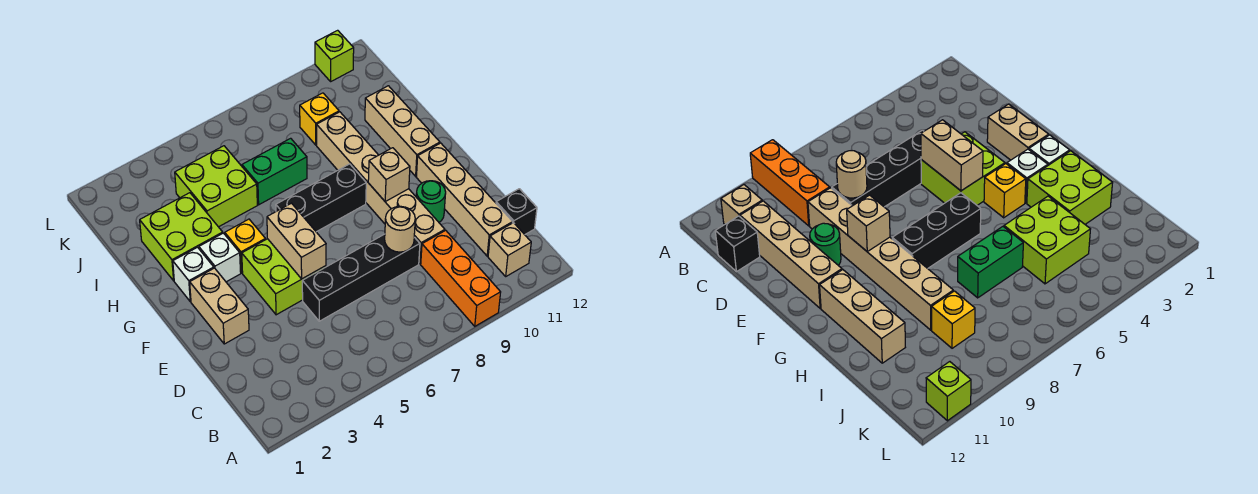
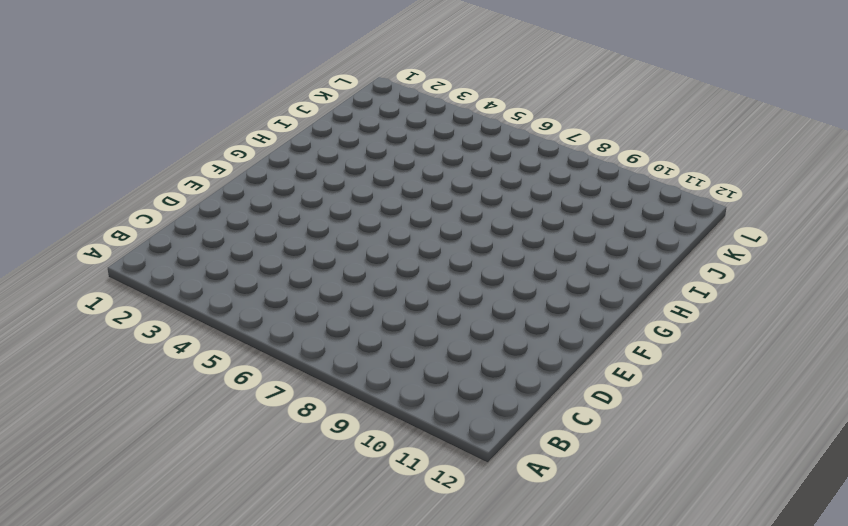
none -> orange 1x3 brick [421,230,501,326]
none -> tan 1x1 brick [488,223,531,276]
none -> tan 1x4 brick [416,143,513,256]

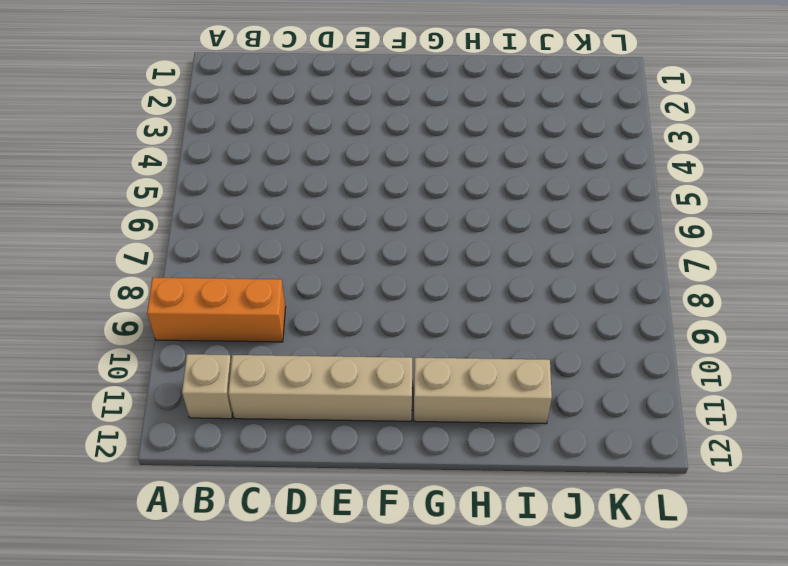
none -> black 1x1 brick [496,189,537,235]
none -> black 1x4 brick [302,234,420,321]
none -> tan 1x6 brick [317,112,445,264]

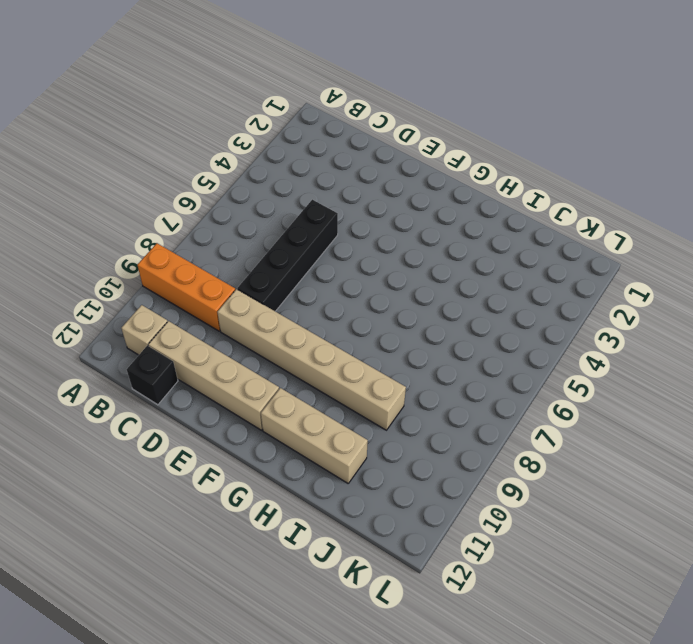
none -> tan 1x2 brick [190,268,249,344]
none -> lime 2x2 brick [242,239,326,315]
none -> green 1x1 round brick [416,181,446,222]

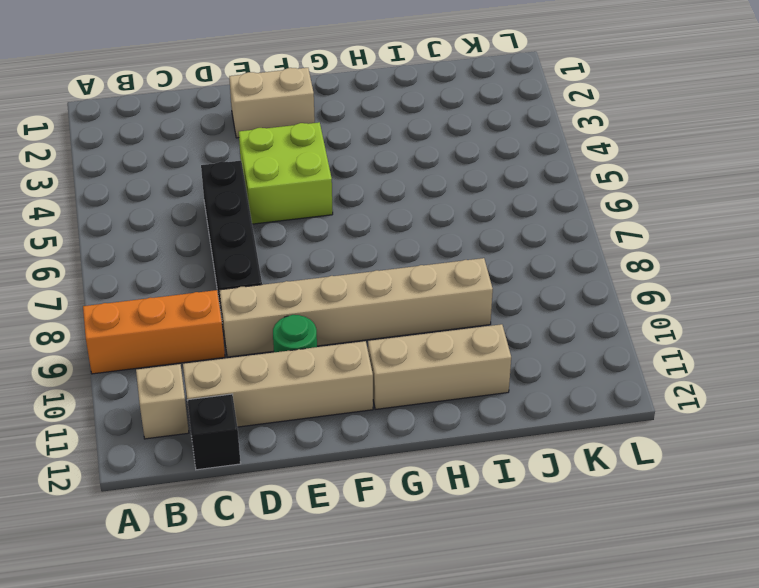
none -> white 1x1 brick [173,247,214,302]
none -> white 1x1 brick [199,233,241,282]
none -> yellow 1x1 brick [225,219,265,273]

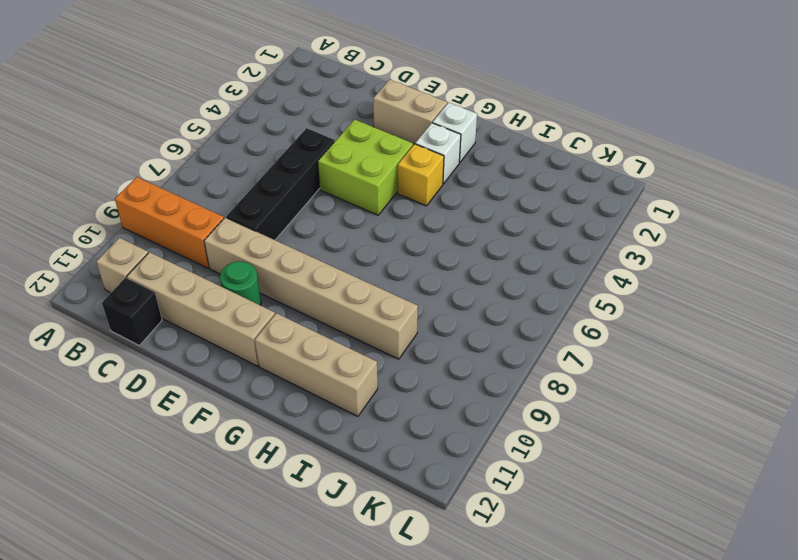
none -> black 1x3 brick [276,164,366,232]
none -> lime 2x2 brick [140,193,223,281]
none -> lime 2x2 brick [175,146,257,227]

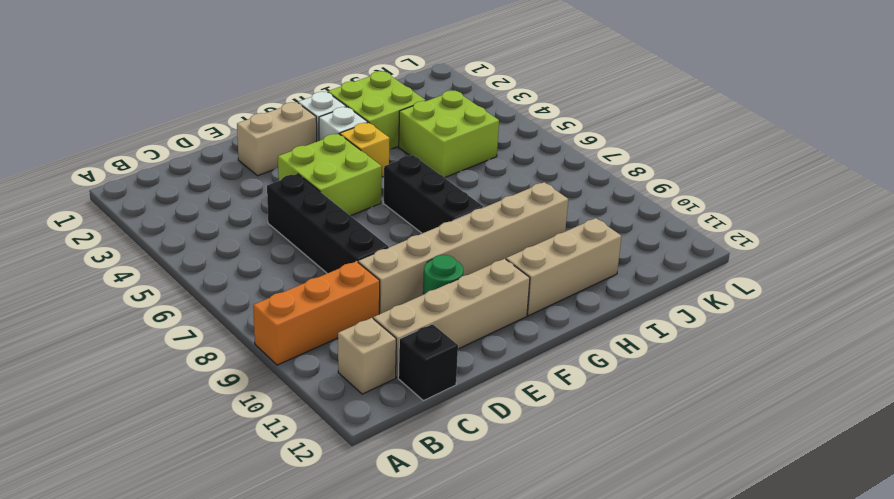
none -> green 1x2 brick [242,138,307,205]
none -> yellow 1x1 brick [300,93,339,145]
none -> lime 1x1 brick [315,30,354,81]

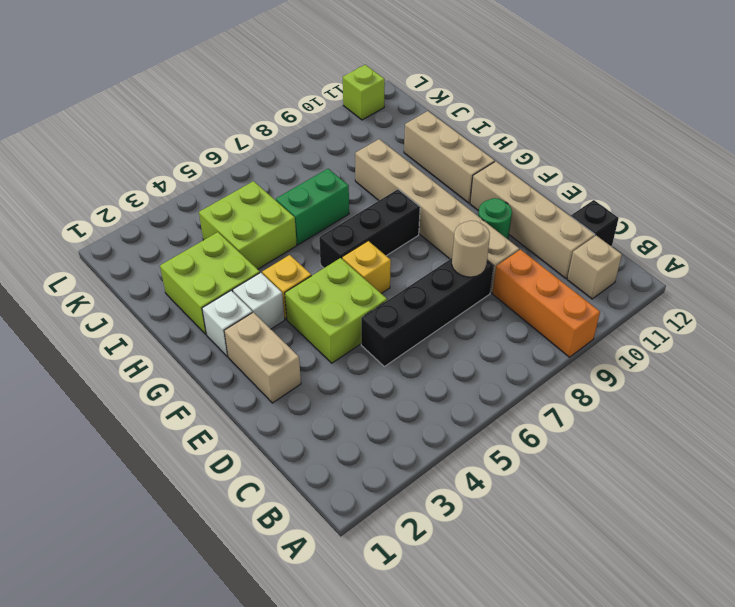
yellow 1x1 brick [342,241,391,294] -> yellow 1x1 brick moved to [300,93,339,145]
none -> tan 1x2 brick [267,203,326,279]
none -> tan 1x1 brick [368,148,410,201]

